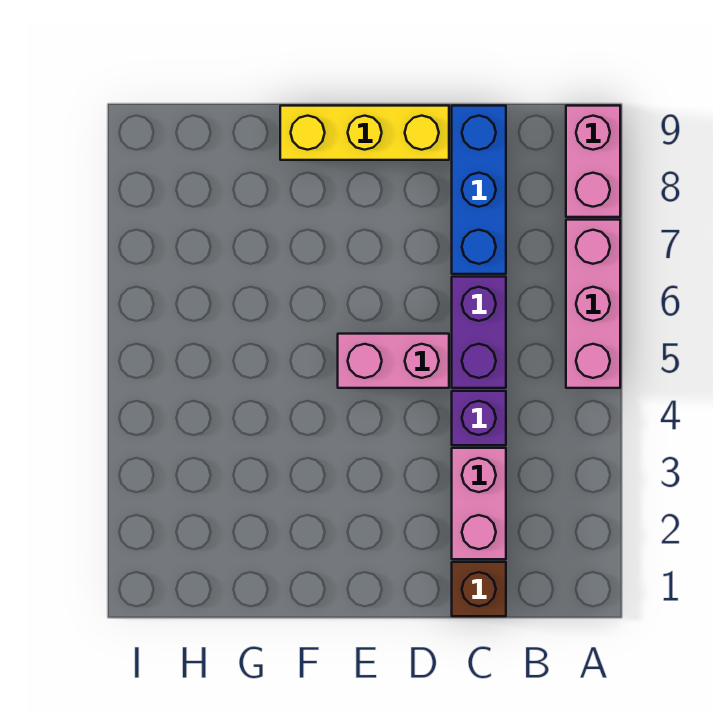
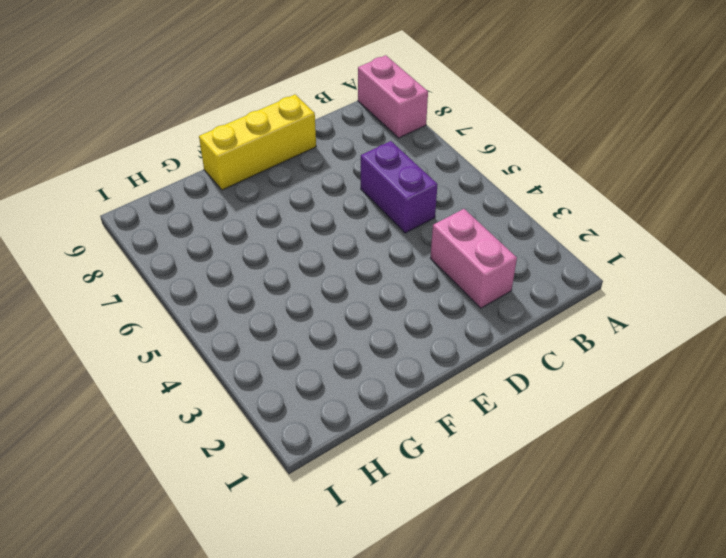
none -> pink 1x3 brick [566,220,620,388]
none -> brown 1x1 brick [452,562,506,616]

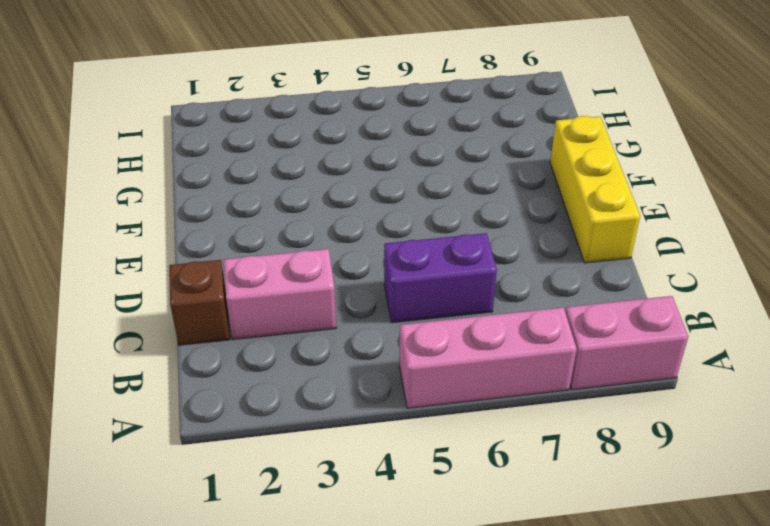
none -> purple 1x1 brick [452,391,506,445]
none -> blue 1x3 brick [452,106,506,274]

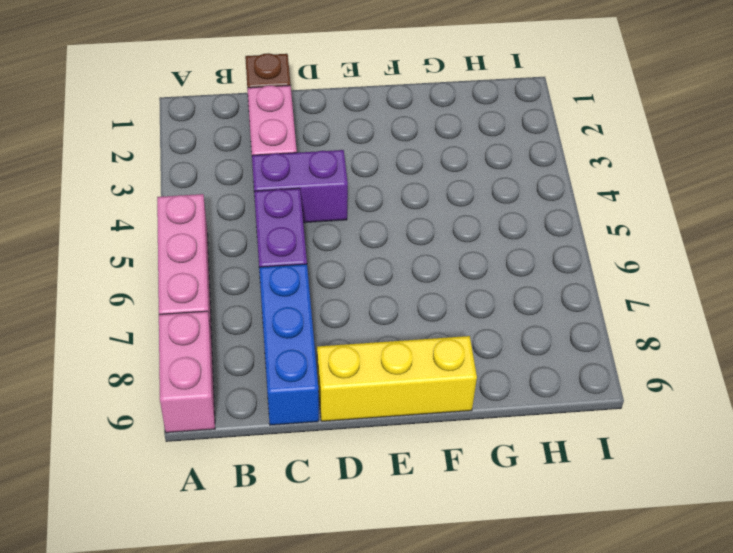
purple 1x2 brick [252,150,348,223] -> purple 1x1 brick [452,391,506,445]
none -> pink 1x2 brick [338,334,449,388]

